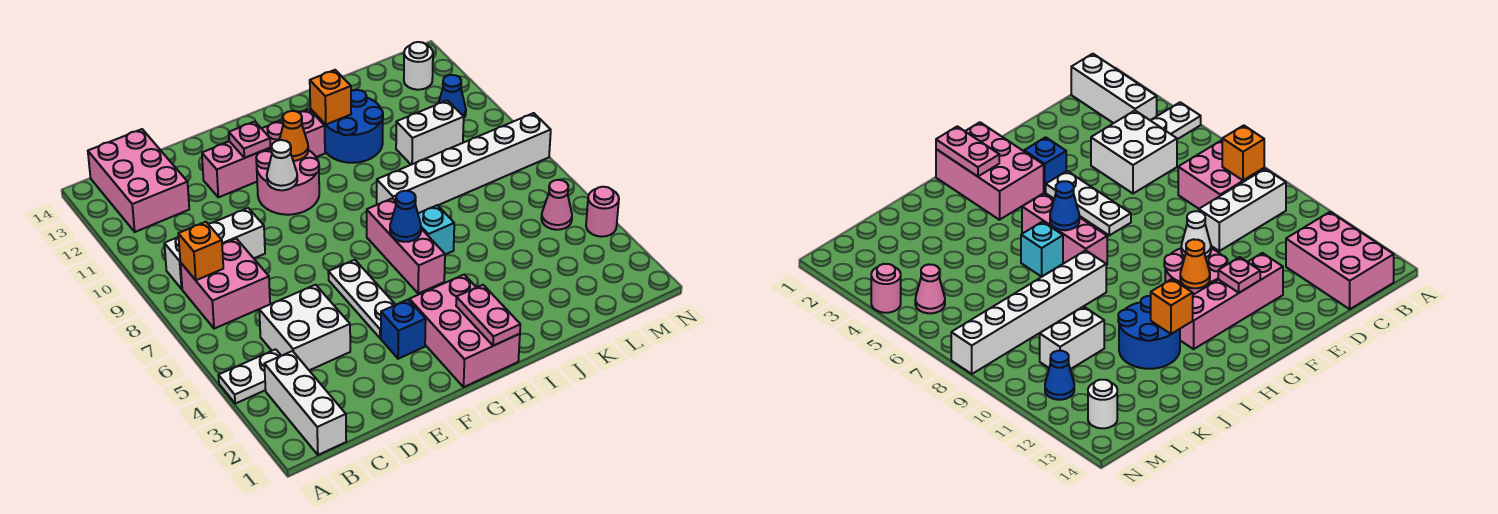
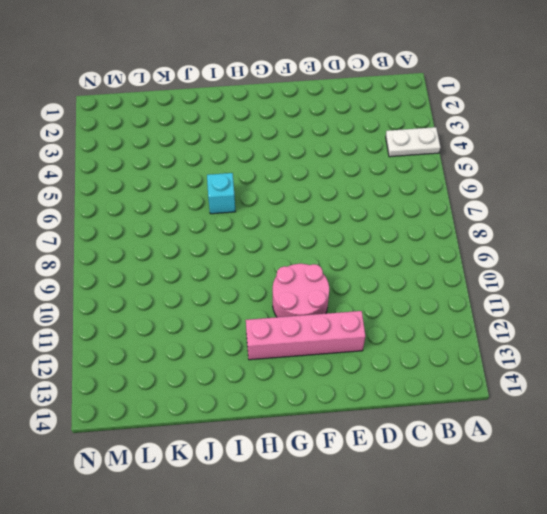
none -> white 1x3 brick [264,351,346,455]
none -> pink 2x2 brick [180,239,270,329]
none -> white 1x3 brick [164,208,265,289]

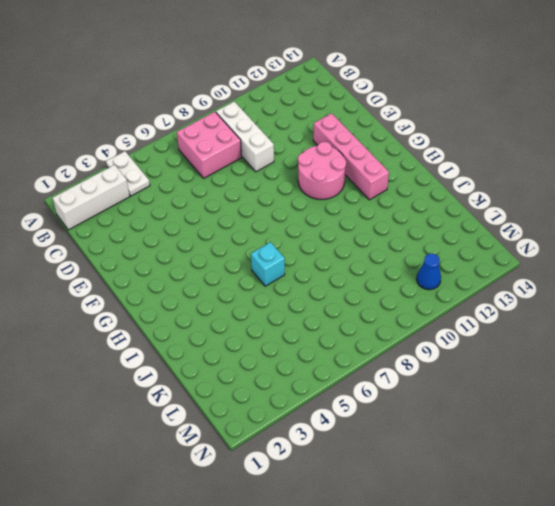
none -> pink 2x3 brick [88,129,189,232]
none -> white 2x2 brick [259,285,350,370]
none -> blue 1x1 brick [381,300,426,359]

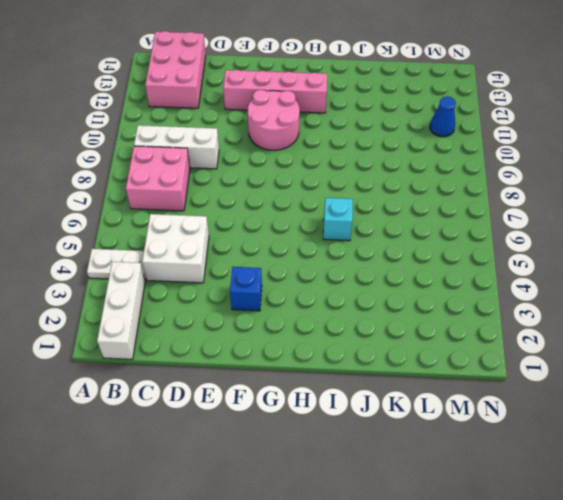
none -> white 1x3 plate [328,260,395,338]
none -> pink 2x3 brick [409,275,520,387]
none -> pink 1x3 brick [367,198,445,294]

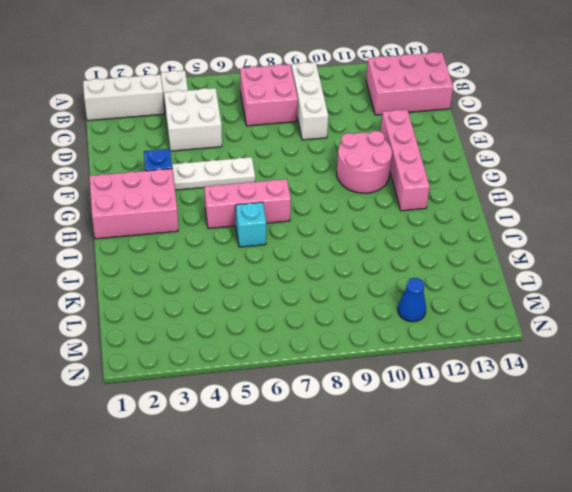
none -> white 1x6 brick [377,113,551,213]
none -> blue 2x2 round brick [322,90,383,163]
none -> white 1x2 brick [396,100,464,165]

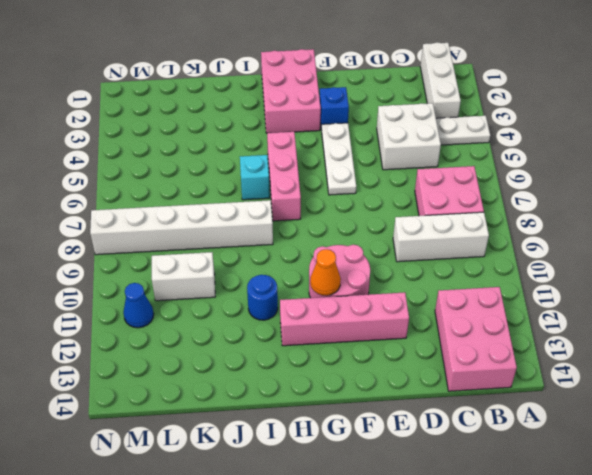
blue 1x1 round brick [247,275,278,320] -> blue 2x2 round brick [322,90,383,163]
none -> pink 1x1 cone [541,180,572,230]
none -> white 1x1 round brick [404,42,433,90]
none -> pink 1x1 round brick [586,187,619,237]

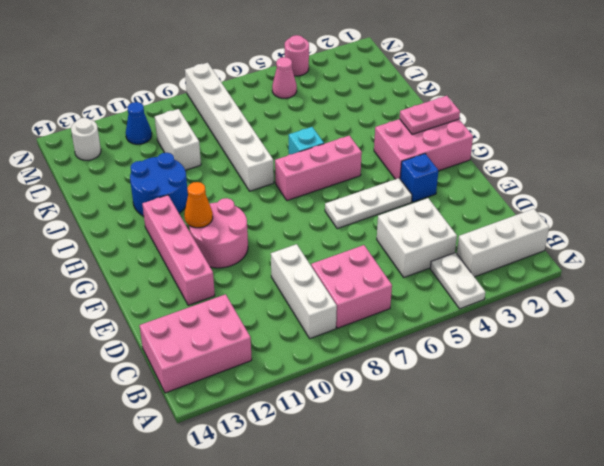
none -> orange 1x1 brick [178,222,223,280]
none -> white 1x1 cone [267,140,297,190]
none -> pink 1x1 plate [229,122,270,158]

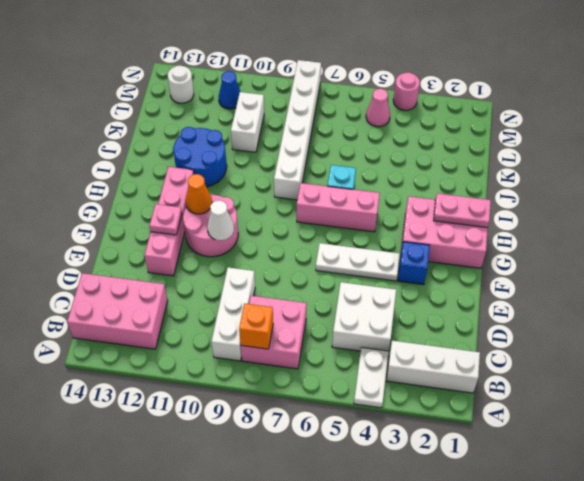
none -> blue 1x1 cone [390,191,421,242]
none -> orange 1x1 brick [310,70,351,124]

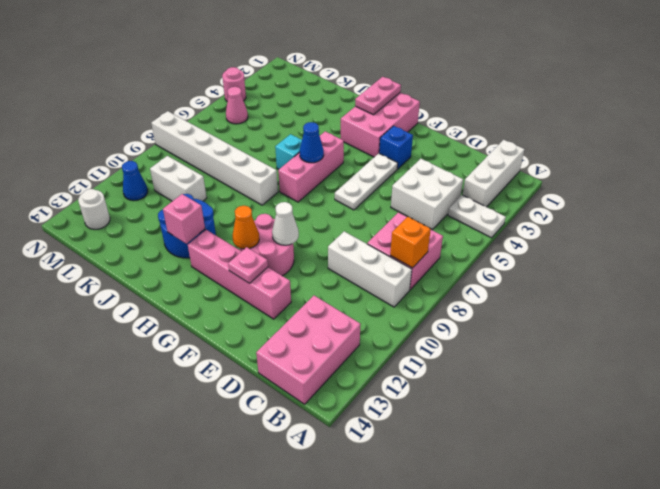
pink 1x1 brick [163,194,205,244] -> orange 1x1 brick [310,70,351,124]

